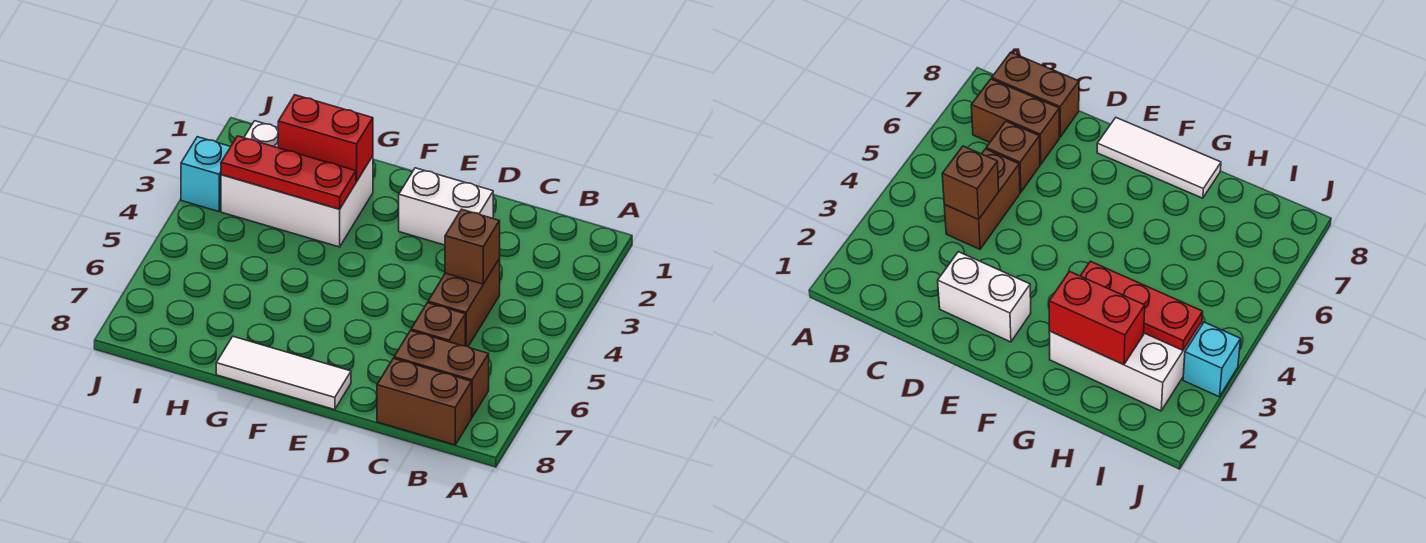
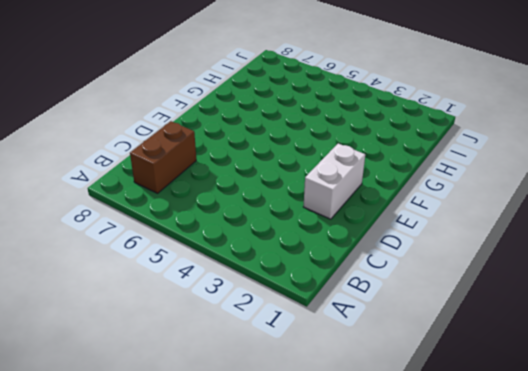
none -> brown 1x2 brick [377,358,472,445]
none -> brown 1x2 brick [428,259,500,347]

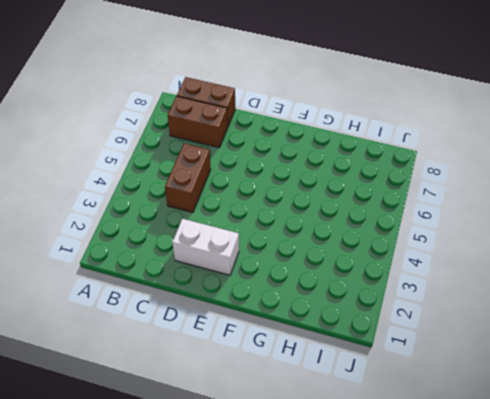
none -> brown 1x1 brick [411,303,465,346]
none -> white 1x3 tile [216,337,351,410]

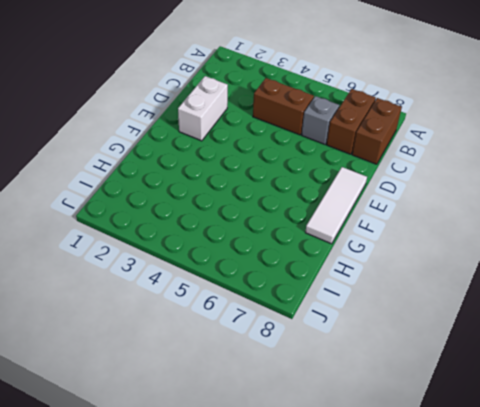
grey 1x1 brick [302,96,339,144] -> brown 1x1 brick [411,303,465,346]
none -> white 2x3 brick [221,121,373,247]
none -> cyan 1x1 brick [181,137,231,212]

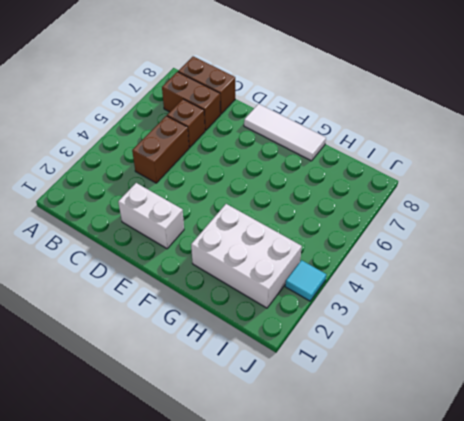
cyan 1x1 tile [285,260,326,301] -> cyan 1x1 brick [181,137,231,212]
none -> brown 1x1 brick [445,209,500,284]
none -> red 1x2 brick [278,95,373,181]

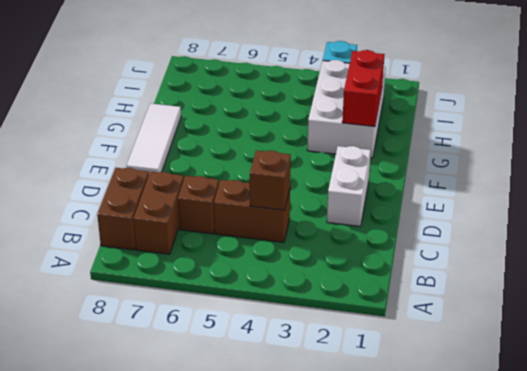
none -> red 1x3 plate [221,136,356,209]

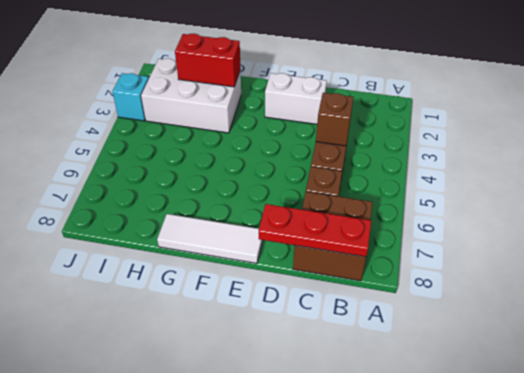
red 1x3 plate [259,204,371,257] -> red 1x3 plate moved to [221,136,356,209]

